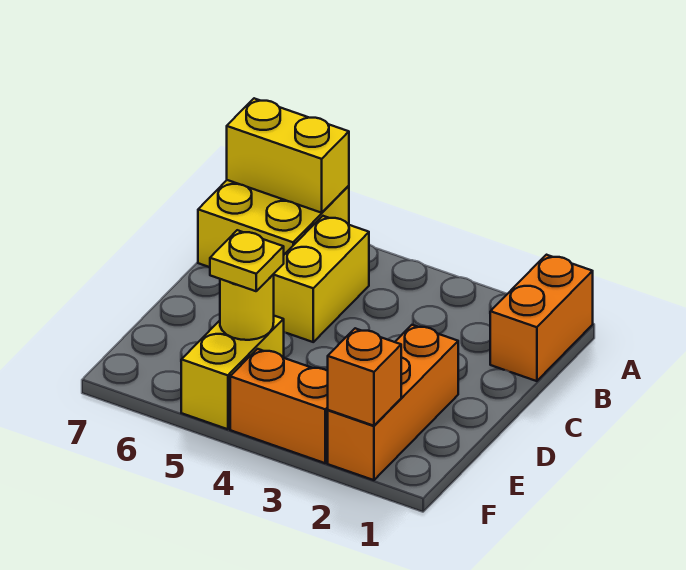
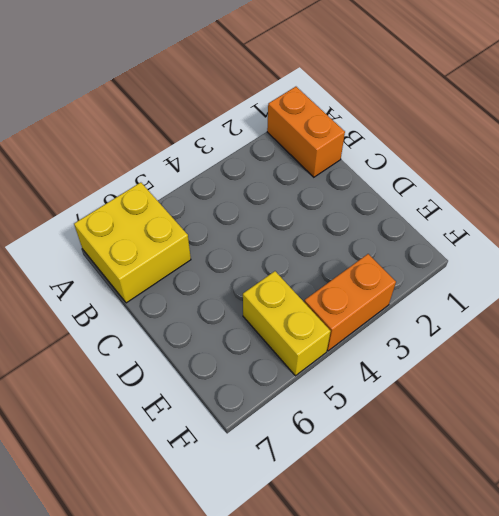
none -> yellow 1x2 brick [274,216,369,342]
none -> orange 1x3 brick [328,325,458,480]

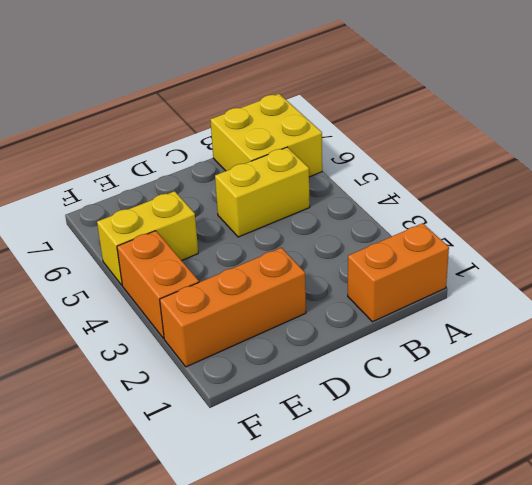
none -> yellow 1x2 brick [227,98,349,213]
none -> yellow 1x1 round brick [220,274,274,340]

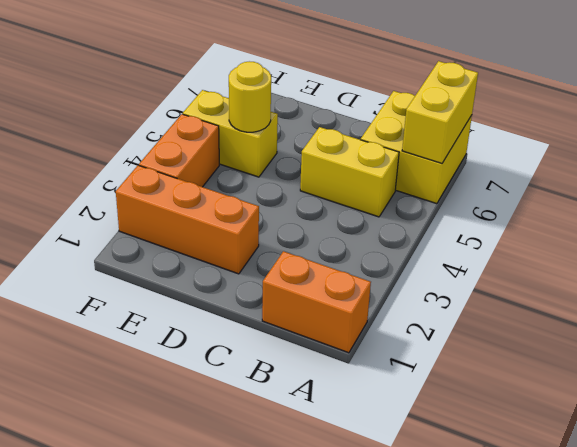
none -> orange 1x1 brick [328,328,401,426]
none -> yellow 1x1 plate [210,230,284,291]

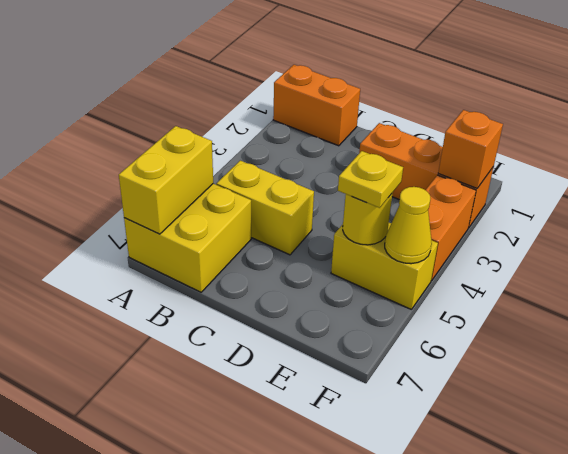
yellow 1x1 cone [385,187,432,264] -> none

